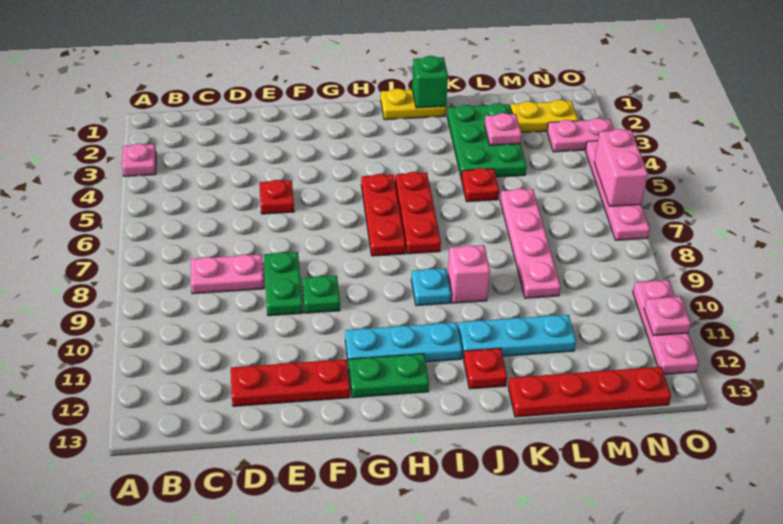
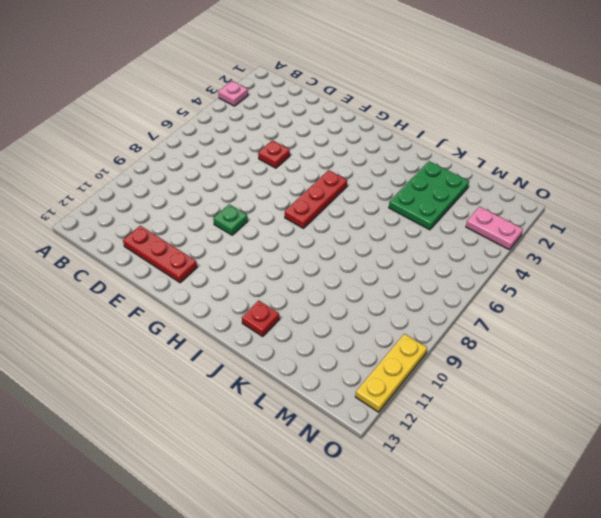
yellow 1x3 plate [355,334,427,412] -> pink 1x3 plate [633,280,699,374]
none -> pink 1x2 plate [191,254,264,294]
none -> green 1x2 plate [264,252,303,316]
none -> cyan 1x3 plate [345,322,462,367]

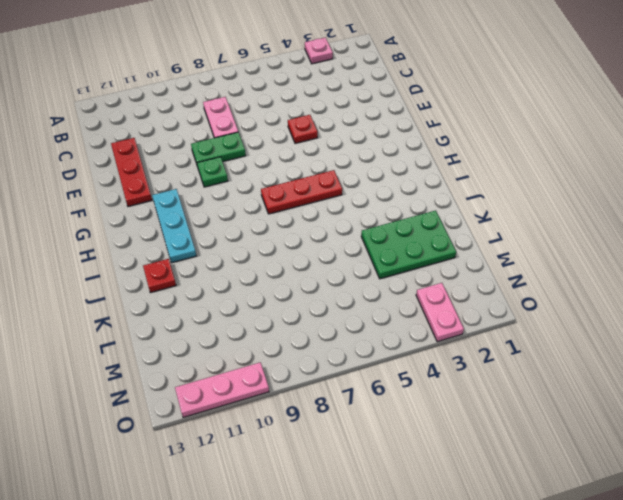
none -> green 1x2 plate [349,354,429,398]
none -> yellow 1x2 plate [381,89,446,120]
none -> red 1x3 plate [395,172,441,254]

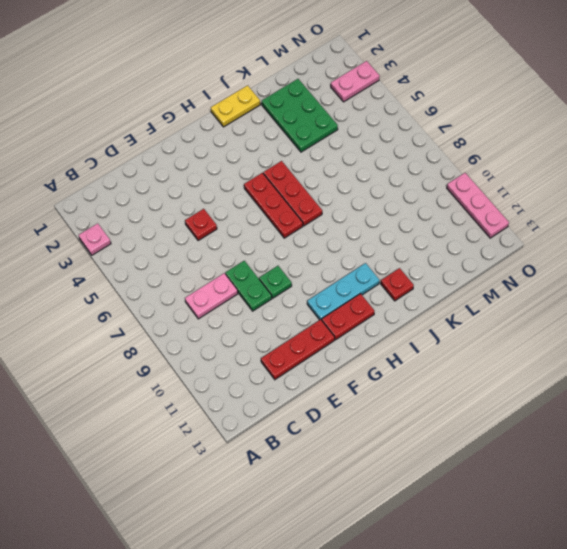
red 1x2 plate [322,294,374,340] -> green 1x2 plate [349,354,429,398]
none -> cyan 1x1 plate [411,268,451,306]
none -> pink 1x1 brick [448,245,490,303]
none -> cyan 1x3 plate [458,315,576,359]

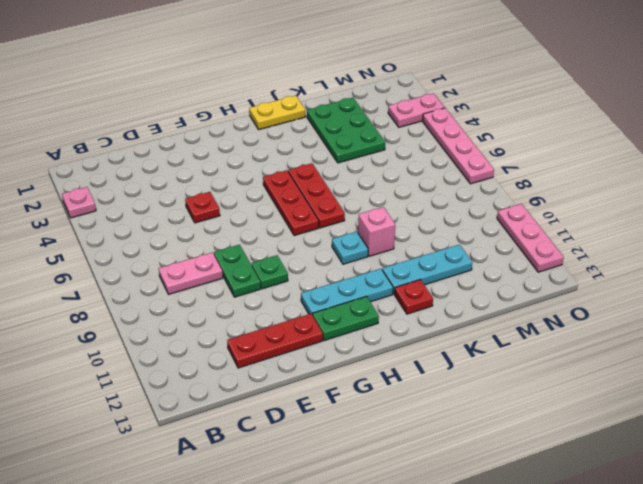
none -> red 1x1 plate [461,168,499,202]
none -> red 1x4 plate [508,367,671,417]
none -> pink 1x4 plate [500,189,561,298]

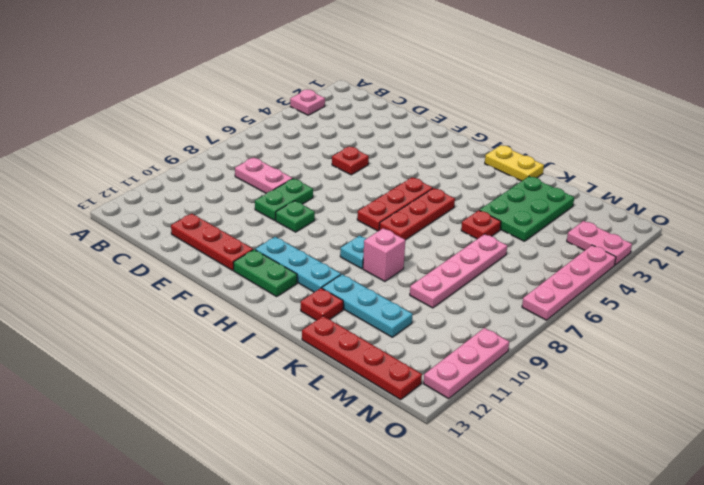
none -> yellow 1x2 plate [510,100,578,133]
none -> green 1x1 brick [412,56,448,108]
none -> pink 1x1 plate [485,113,522,145]

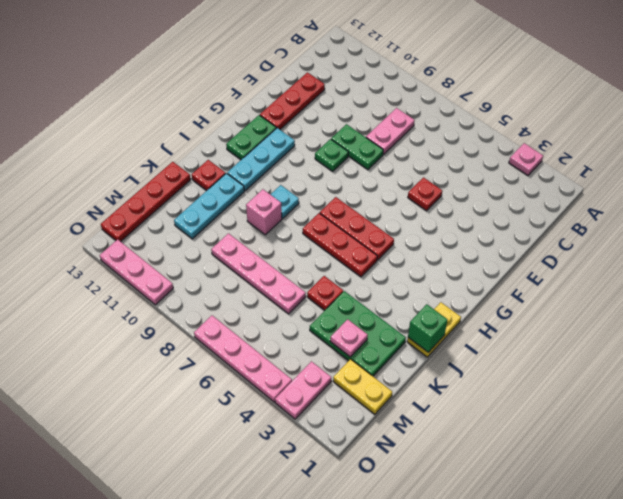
yellow 1x2 plate [333,359,392,414] -> yellow 1x2 plate turned to [510,100,578,133]
none -> pink 1x2 brick [594,129,648,206]
none -> pink 1x1 plate [644,297,691,336]

